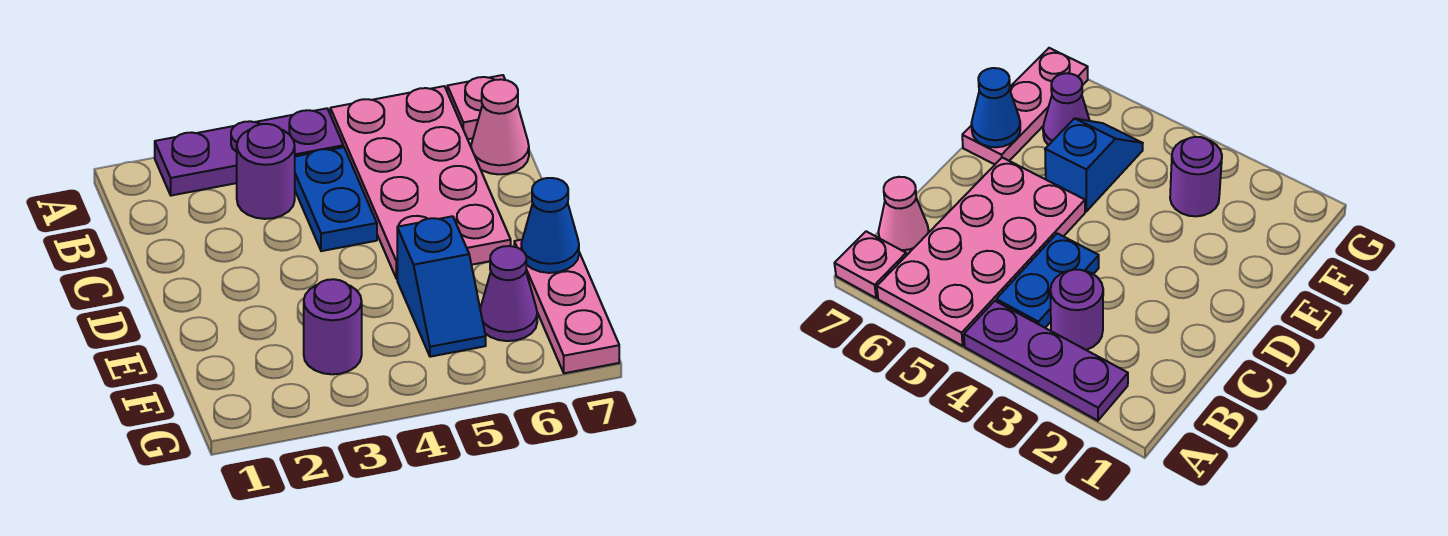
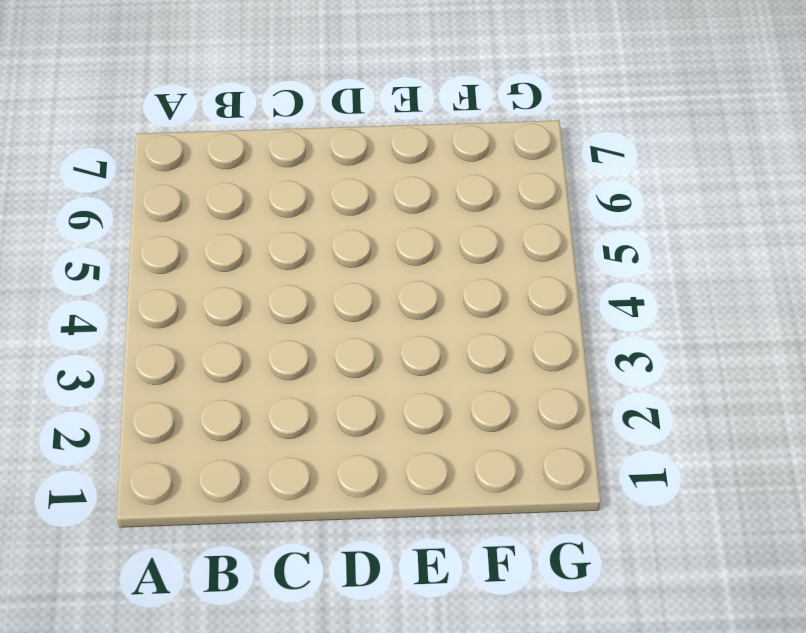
none -> purple 1x3 plate [155,108,343,196]
none -> pink 2x4 plate [330,86,511,279]

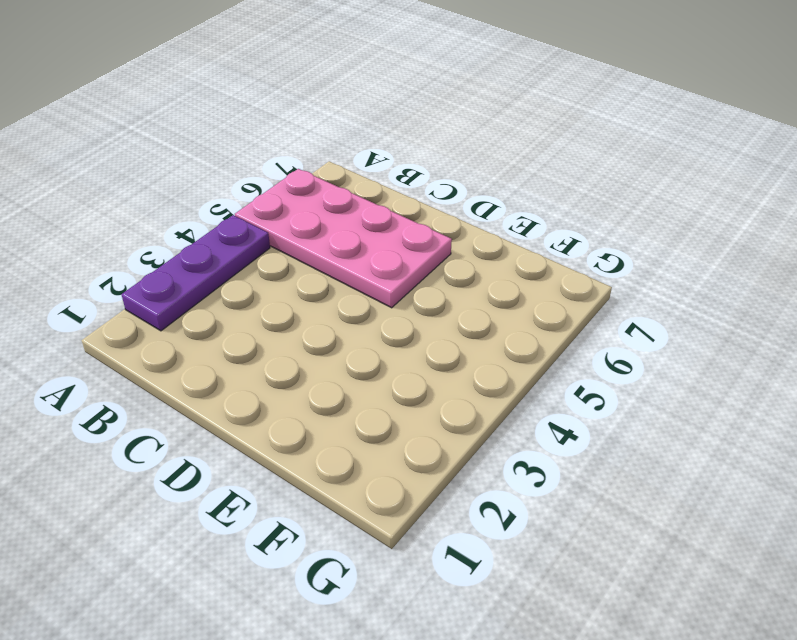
none -> pink 1x1 plate [447,75,505,139]
none -> purple 1x1 round brick [237,124,295,219]

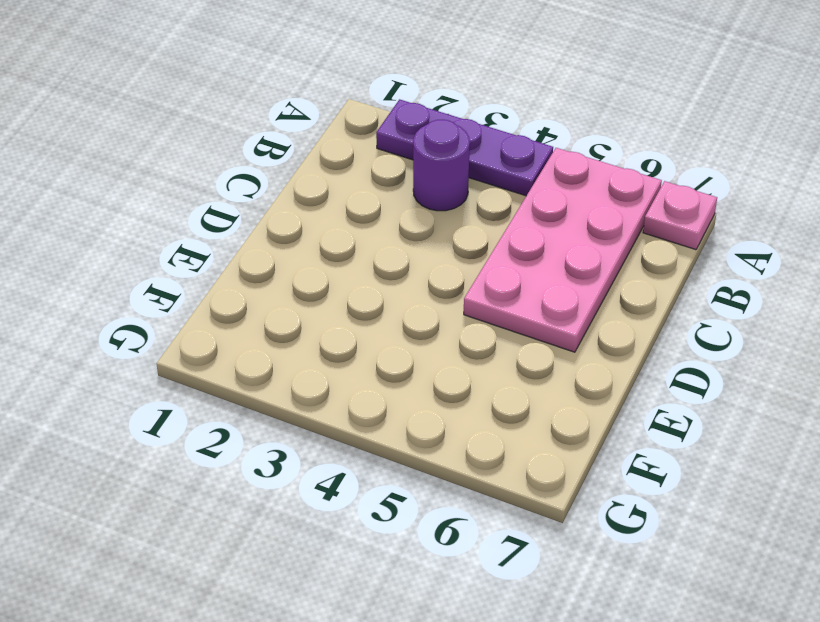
none -> blue 1x2 plate [295,147,377,251]
none -> pink 1x1 cone [471,79,529,174]

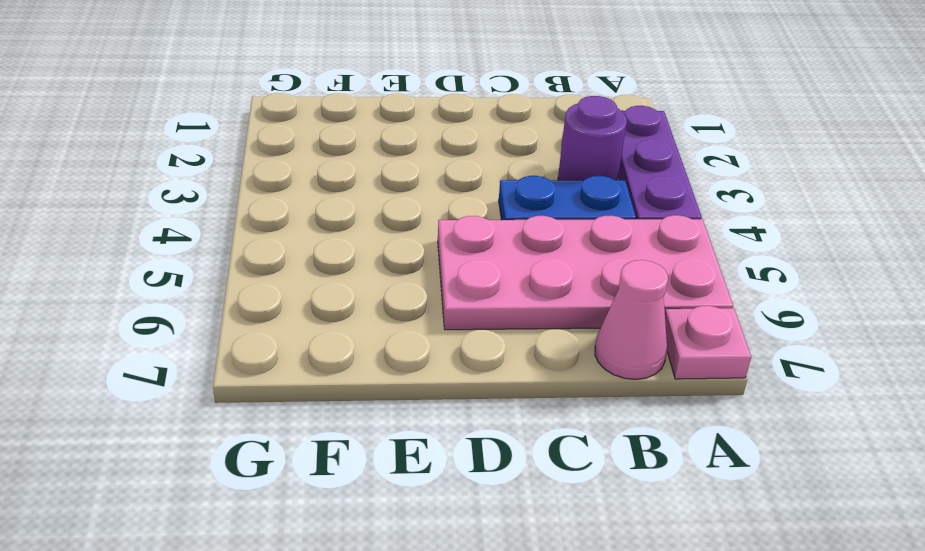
none -> blue 1x2 slope [397,216,486,357]
none -> pink 1x3 plate [514,240,619,373]

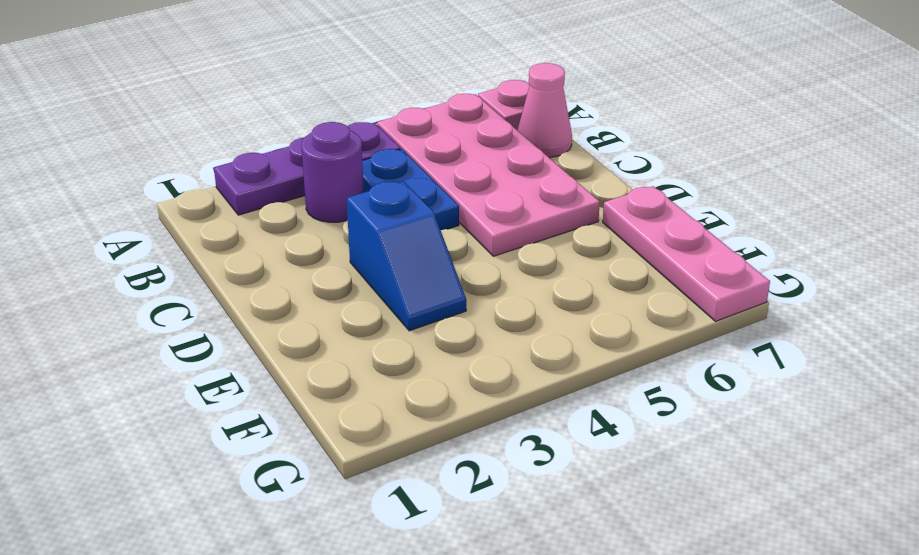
blue 1x2 slope [347,181,466,331] -> blue 1x2 slope moved to [397,216,486,357]
none -> purple 1x1 round brick [304,279,362,374]
none -> purple 1x1 cone [480,246,537,341]

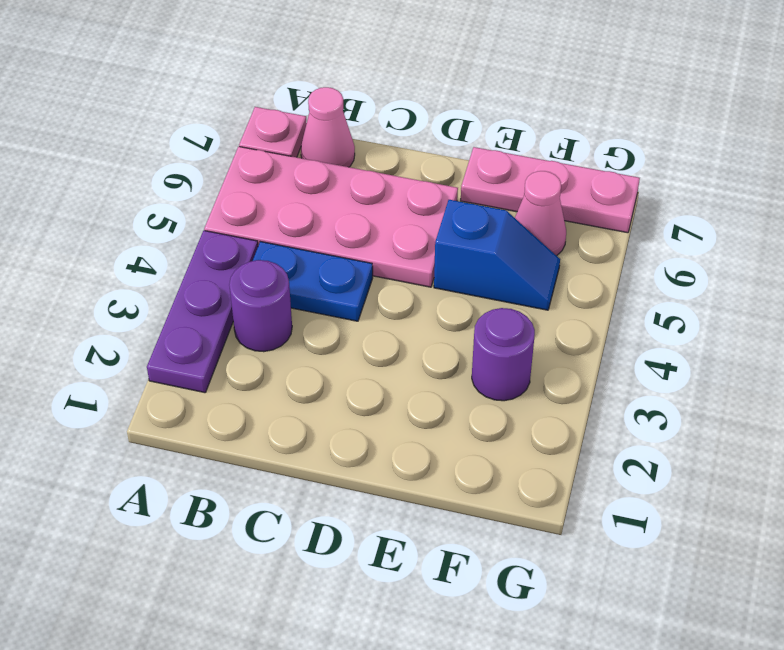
pink 1x1 cone [515,171,566,256] -> purple 1x1 cone [480,246,537,341]
none -> blue 1x1 cone [521,178,579,273]

